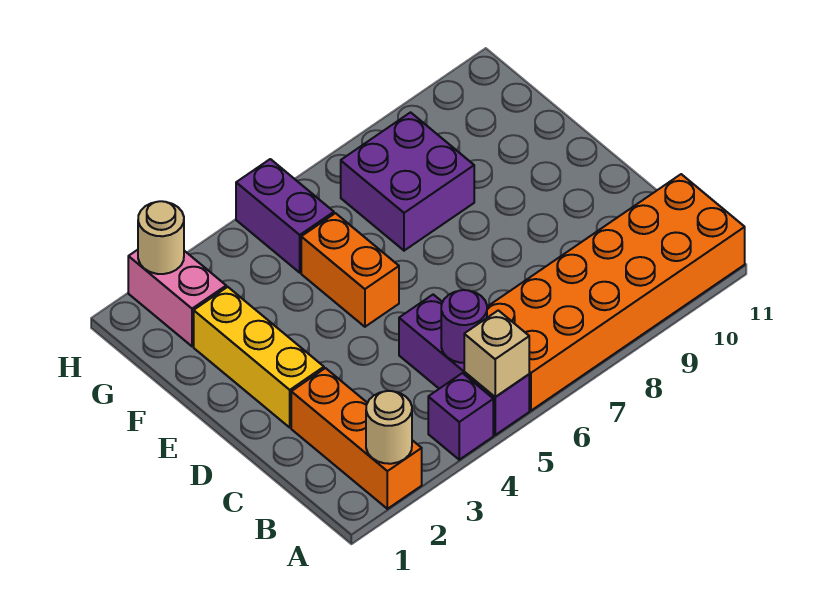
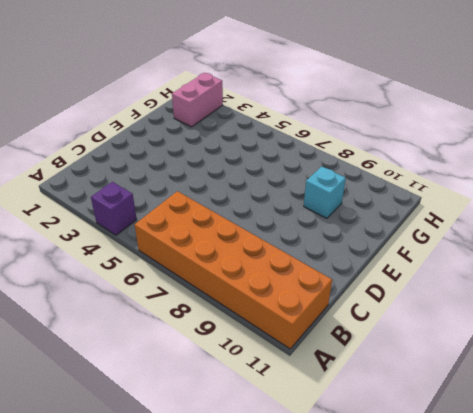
cyan 1x1 brick [304,167,346,218] -> none
none -> orange 1x3 brick [291,368,422,509]
none -> purple 1x3 brick [399,295,529,435]
none -> yellow 1x3 brick [194,287,324,427]

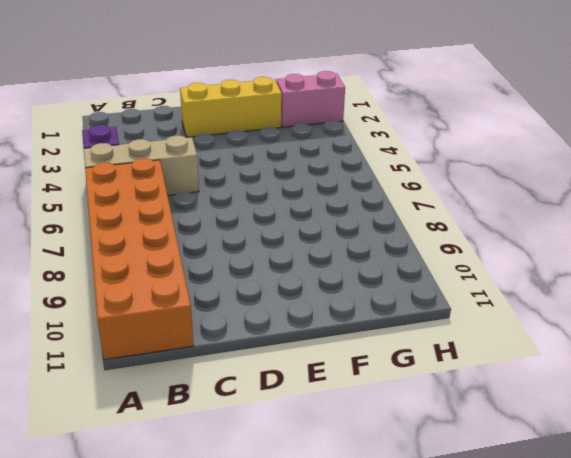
tan 1x3 brick [84,136,199,195] -> purple 1x3 brick [399,295,529,435]
none -> orange 1x3 brick [291,368,422,509]
none -> orange 1x2 brick [301,213,399,327]
none -> purple 2x2 brick [341,112,474,251]

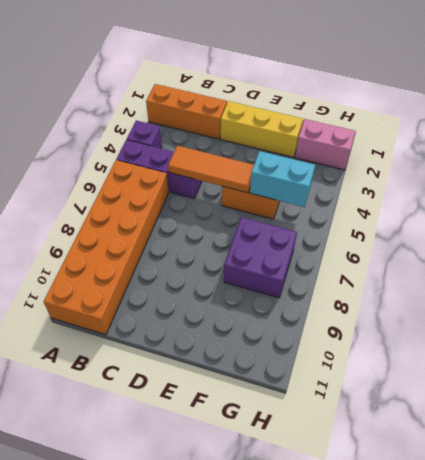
orange 1x3 tile [168,146,254,193] -> none
cyan 1x2 brick [250,151,315,207] -> none
none -> purple 1x2 brick [236,159,334,273]
none -> tan 1x1 round brick [366,391,412,464]
none -> tan 1x1 brick [464,310,529,397]

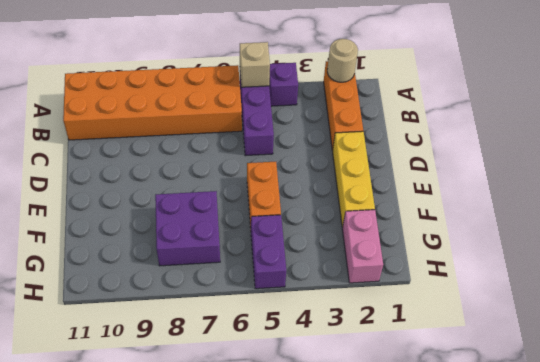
none -> purple 1x1 round brick [441,290,487,363]
none -> tan 1x1 round brick [138,201,184,274]

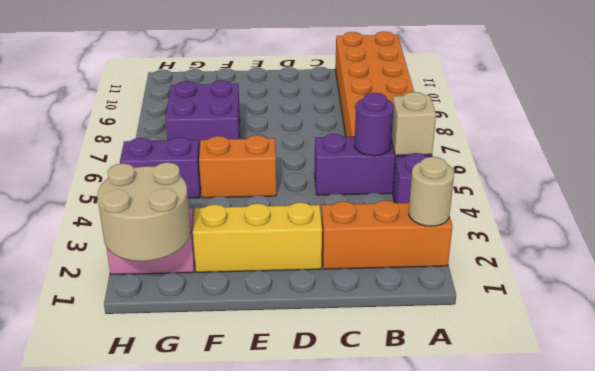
tan 2x2 round brick [97,162,191,261] -> tan 1x1 round brick [138,201,184,274]

